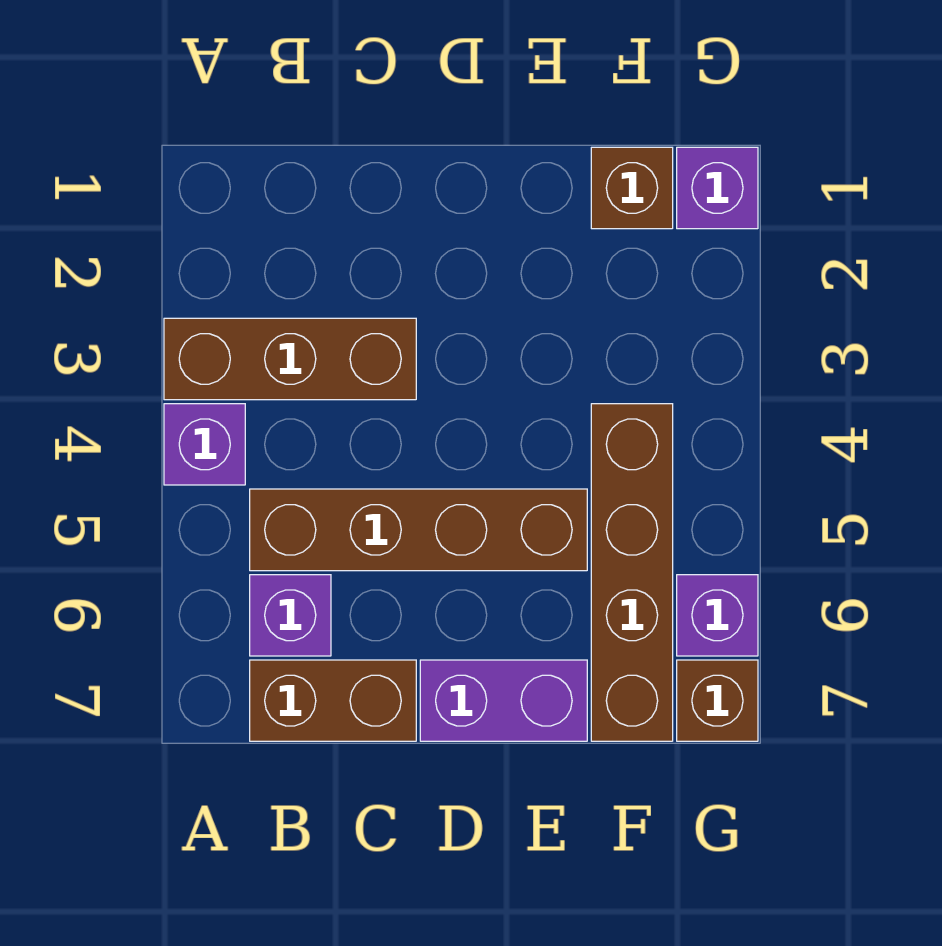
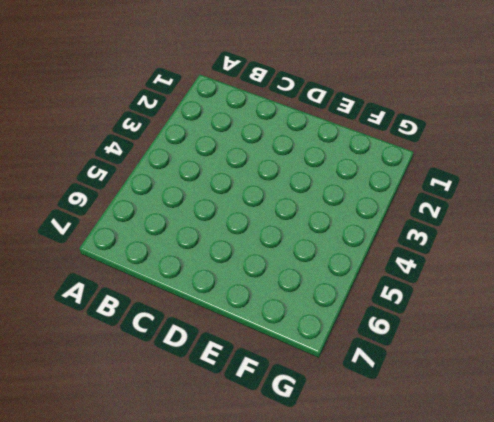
none -> brown 1x3 brick [164,318,416,400]
none -> purple 1x1 brick [164,404,245,485]

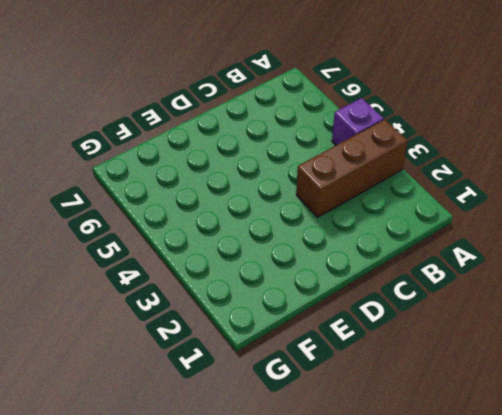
none -> brown 1x4 brick [250,489,587,571]
none -> purple 1x1 brick [250,575,331,656]

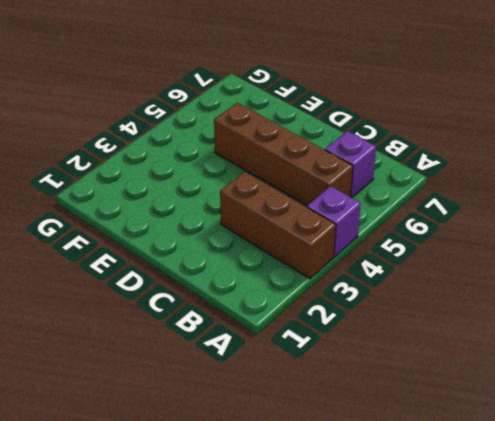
none -> brown 1x2 brick [250,660,416,741]
none -> purple 1x2 brick [420,660,587,741]

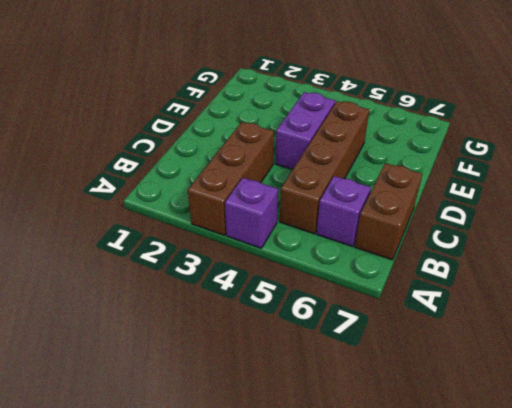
purple 1x2 brick [275,92,335,169] -> purple 1x2 brick moved to [420,660,587,741]
none -> brown 1x1 brick [591,147,673,229]
none -> brown 1x4 brick [591,404,673,741]

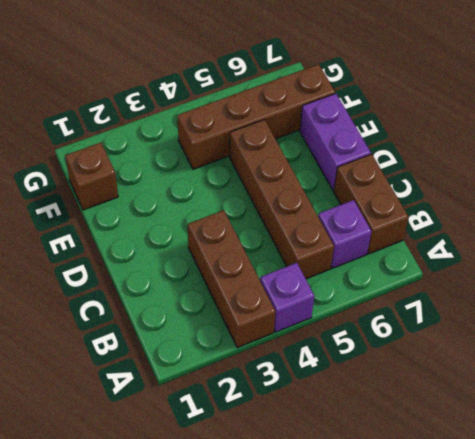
none -> purple 1x1 brick [677,147,758,229]
none -> purple 1x1 brick [677,575,758,656]

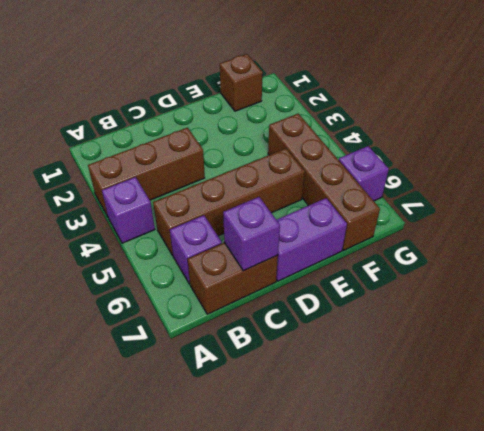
purple 1x1 brick [223,197,280,271] -> purple 1x1 brick moved to [677,147,758,229]
none -> brown 1x1 brick [677,660,758,741]

